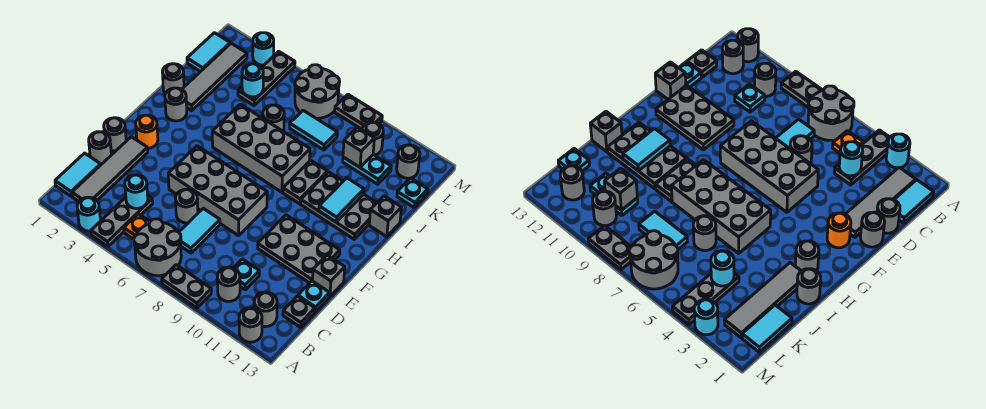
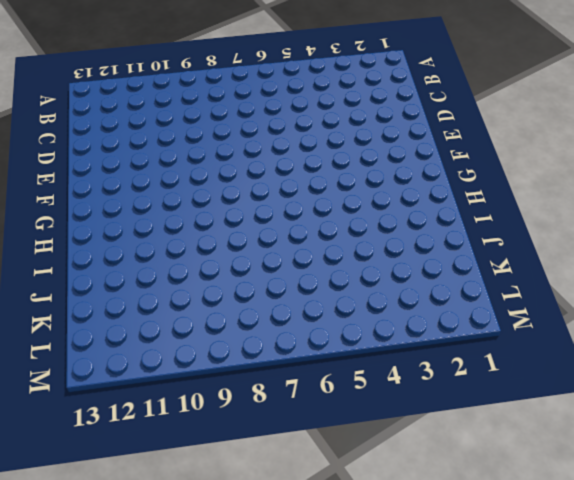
none -> cyan 1x1 round brick [77,197,101,231]
none -> grey 1x3 plate [91,196,153,246]
none -> grey 2x2 round brick [134,219,181,276]
none -> grey 1x2 plate [162,265,211,308]

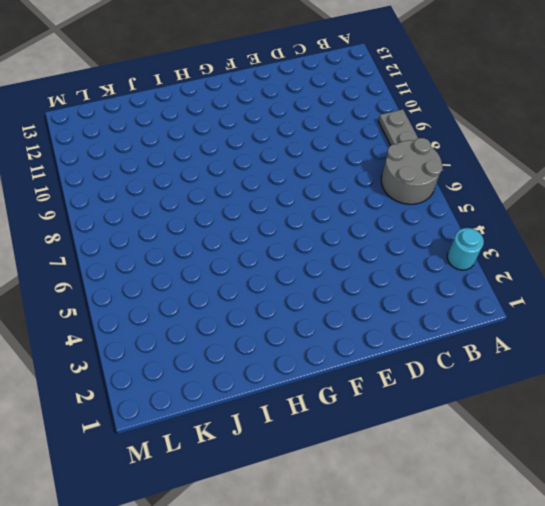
none -> grey 1x3 plate [91,196,153,246]
none -> grey 1x1 round brick [239,308,262,342]
none -> cyan 1x2 tile [55,153,101,196]
none -> grey 1x4 tile [72,137,148,201]

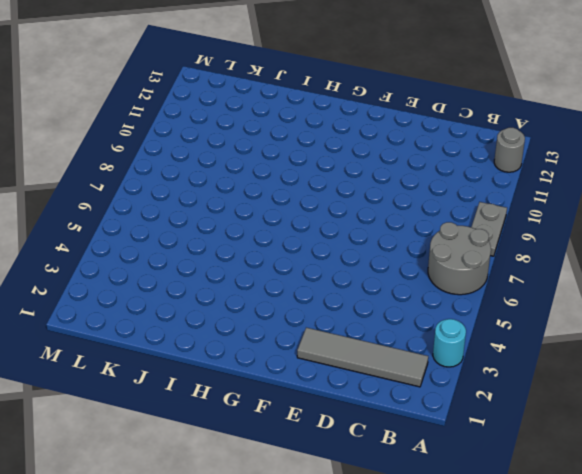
none -> grey 1x3 plate [91,196,153,246]
none -> cyan 1x2 tile [55,153,101,196]
none -> orange 1x1 plate [124,214,150,239]
none -> grey 1x1 round brick [217,267,240,301]

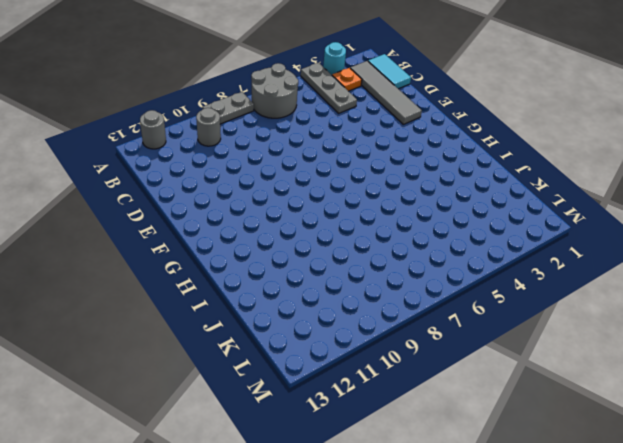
orange 1x1 plate [332,68,362,91] -> orange 1x1 plate moved to [124,214,150,239]
none -> grey 1x1 round brick [254,292,277,327]
none -> cyan 1x2 tile [179,208,220,253]
none -> cyan 1x1 plate [234,259,259,290]
none -> grey 1x1 plate [283,296,315,327]

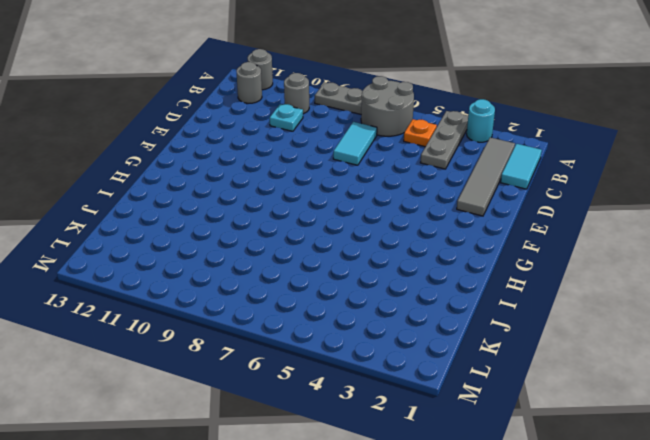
none -> grey 1x1 plate [283,296,315,327]
none -> grey 1x1 round brick [89,132,111,164]
none -> grey 1x1 round brick [175,189,198,223]
none -> cyan 1x1 plate [298,281,330,312]

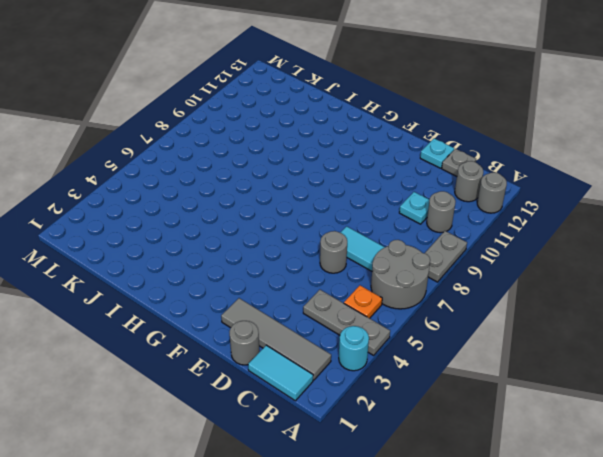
none -> grey 1x1 round brick [104,118,126,151]
none -> grey 2x4 brick [168,146,267,236]
none -> grey 2x3 plate [258,215,340,283]
none -> grey 1x1 brick [313,255,345,296]

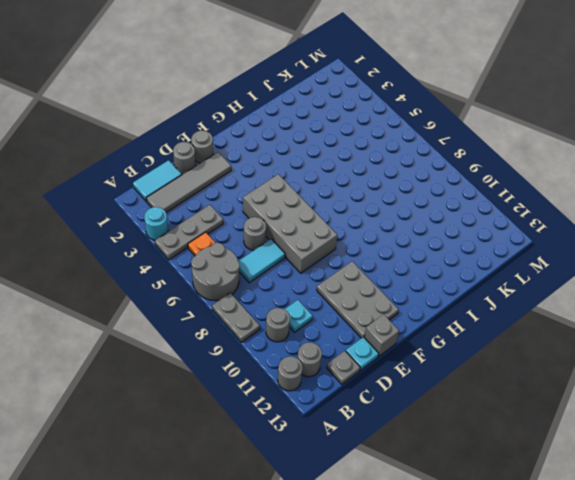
none -> orange 1x1 round brick [136,115,158,148]
none -> grey 1x1 round brick [165,88,187,121]
none -> grey 2x4 brick [212,104,310,192]
none -> grey 1x2 plate [283,160,328,204]

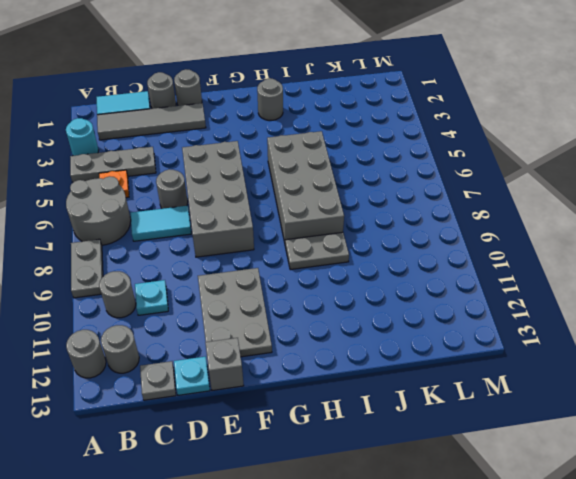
none -> orange 1x1 round brick [136,115,158,148]
none -> grey 2x3 plate [301,172,377,239]
none -> grey 1x1 round brick [162,64,184,94]
none -> grey 1x4 tile [182,43,247,111]

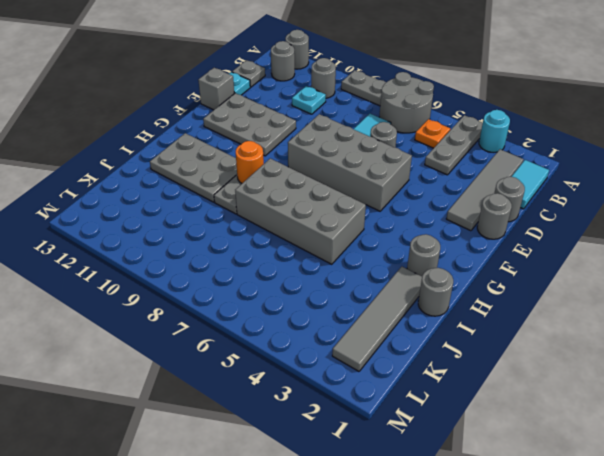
orange 1x1 round brick [236,141,264,183] -> orange 1x1 round brick moved to [136,115,158,148]
none -> grey 1x1 brick [369,196,402,237]
none -> grey 1x1 round brick [263,105,284,132]
none -> cyan 1x2 tile [187,33,230,72]
none -> grey 1x3 plate [238,51,295,106]

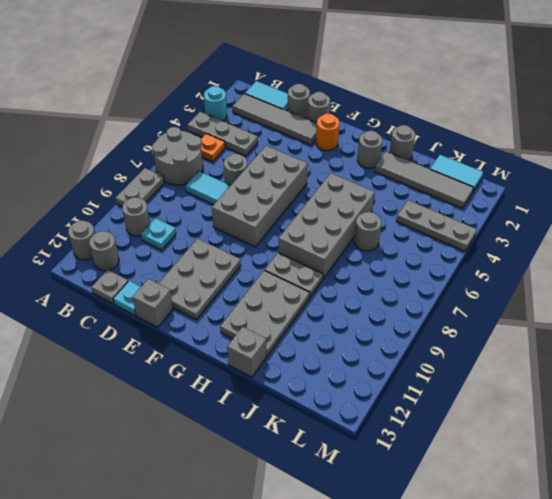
none -> cyan 1x2 tile [290,110,337,150]
none -> cyan 1x2 plate [343,155,391,184]
none -> cyan 1x1 plate [397,178,428,207]
none -> grey 2x2 round brick [295,65,340,118]

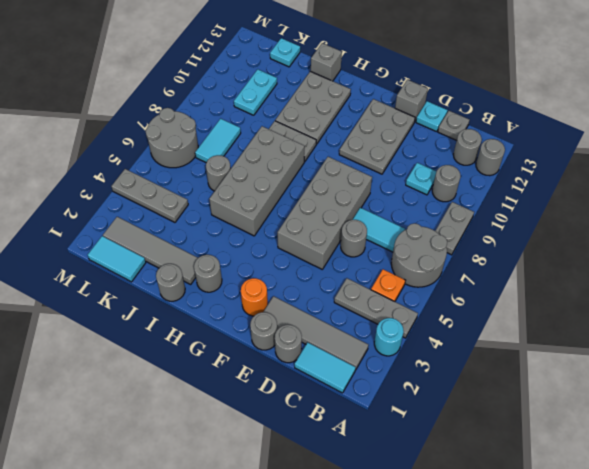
none -> grey 1x1 round brick [362,122,383,155]
none -> grey 1x1 round brick [397,145,420,178]
none -> cyan 1x1 round brick [253,33,274,65]
none -> grey 1x2 plate [335,95,382,129]

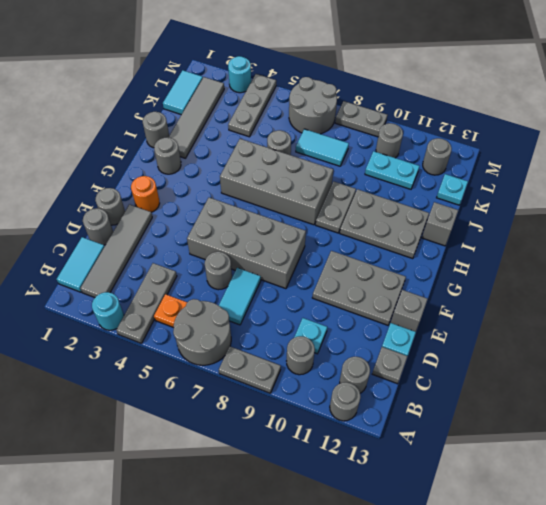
none -> cyan 1x1 round brick [125,175,148,209]
none -> cyan 1x2 tile [319,178,364,222]
none -> cyan 1x1 round brick [242,64,263,97]
none -> grey 1x1 brick [343,127,374,167]

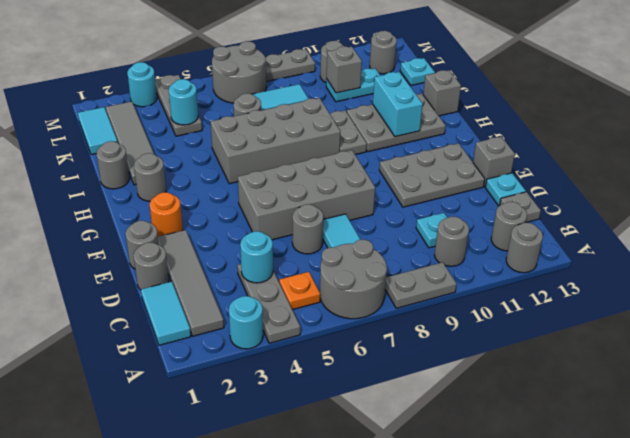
cyan 1x2 brick [373,72,423,137] -> cyan 1x2 tile [319,178,364,222]

